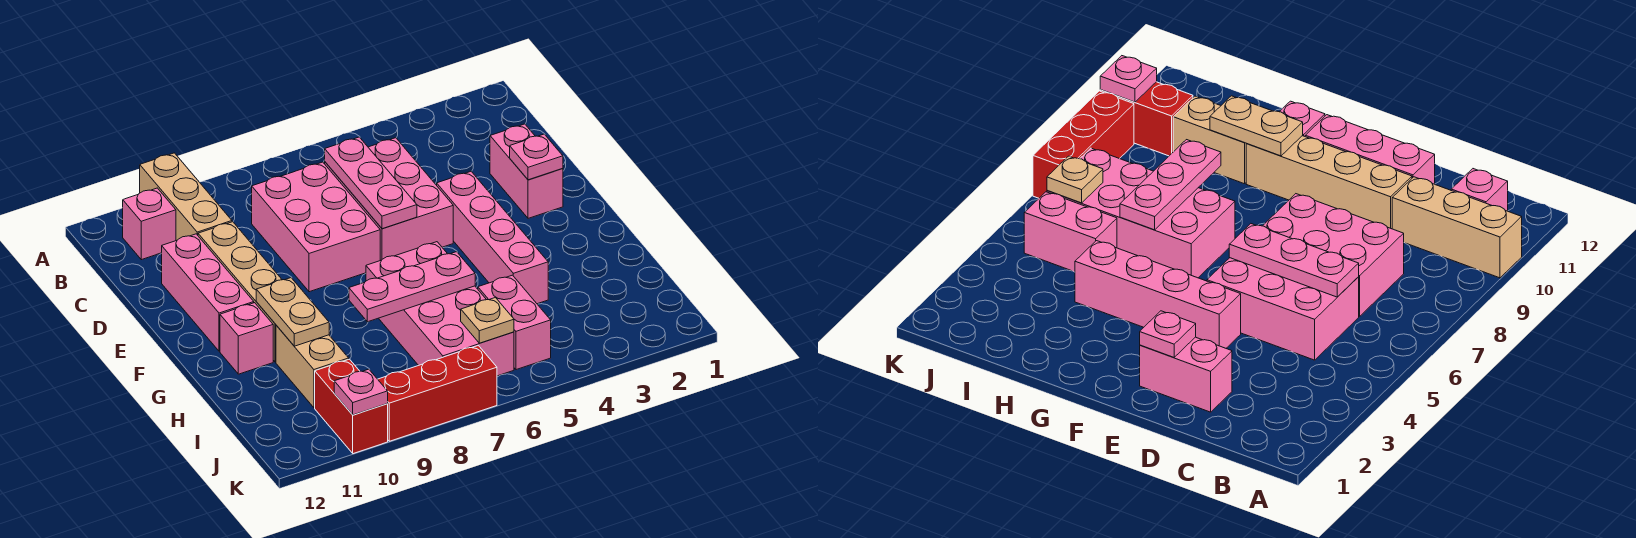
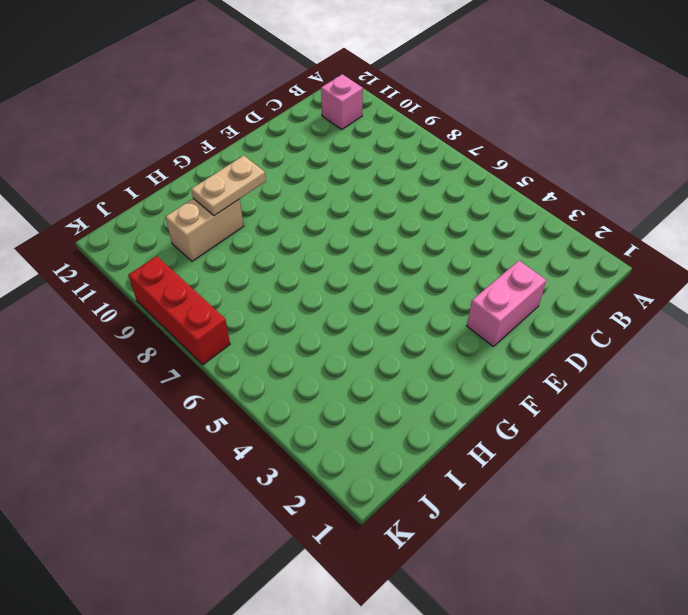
none -> tan 1x3 brick [140,153,232,241]
none -> pink 2x3 brick [325,138,453,260]
none -> pink 2x3 brick [252,162,380,292]

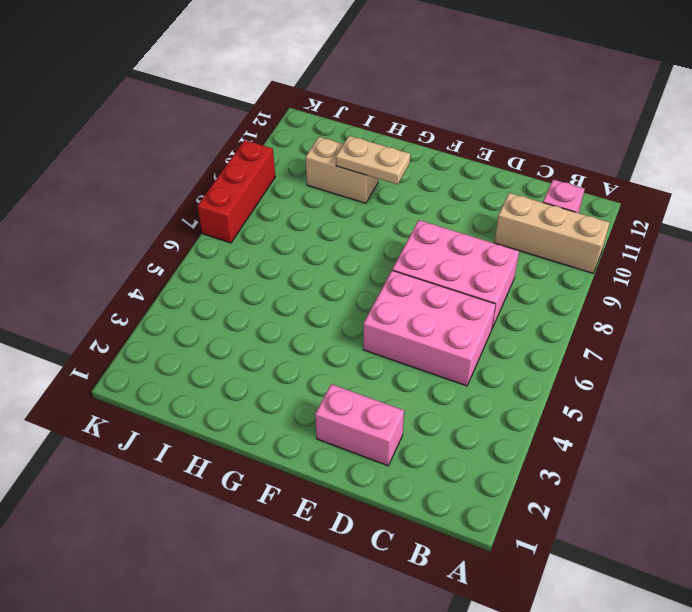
none -> tan 1x4 brick [198,222,282,362]
none -> pink 1x3 brick [162,234,254,351]
none -> pink 1x4 brick [437,171,548,304]

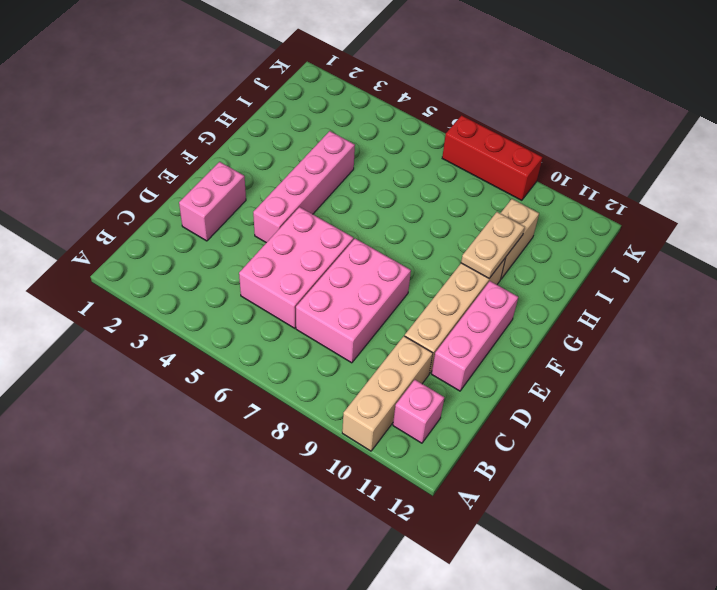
none -> pink 2x4 brick [366,242,514,376]
none -> pink 1x1 brick [220,303,273,374]
none -> pink 1x2 brick [478,275,551,370]

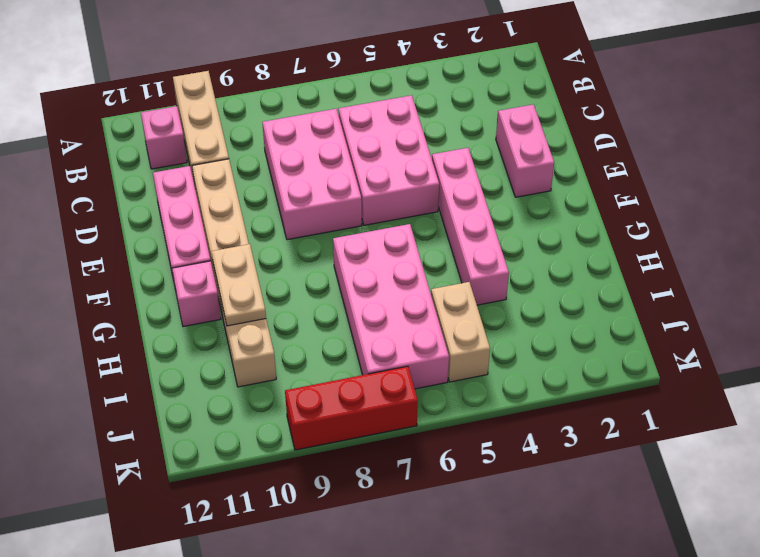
tan 1x2 brick [431,282,490,382] -> pink 1x2 brick [478,275,551,370]
none -> red 1x2 brick [315,359,388,454]
none -> pink 1x3 plate [325,137,417,229]
none -> pink 1x1 plate [510,134,563,180]

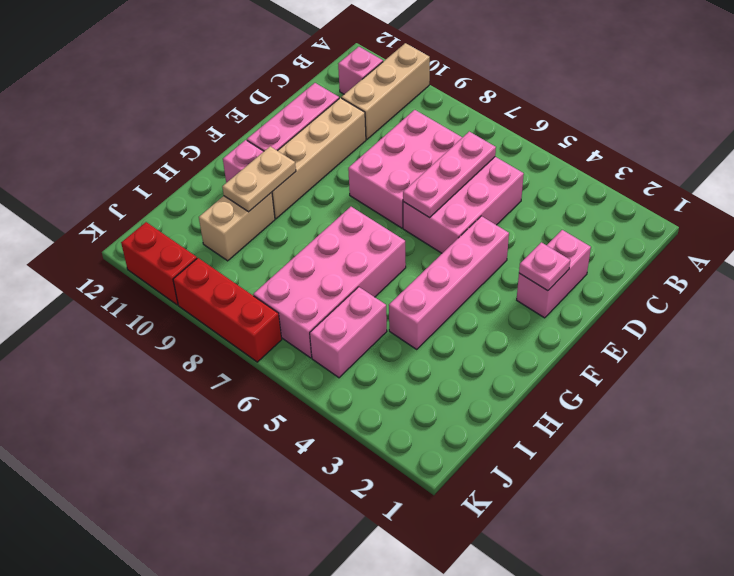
red 1x2 brick [121,222,197,305] -> red 1x2 brick turned to [315,359,388,454]
none -> pink 1x3 plate [349,252,475,322]
none -> tan 1x1 plate [461,298,514,343]
none -> pink 1x1 plate [334,369,388,415]

